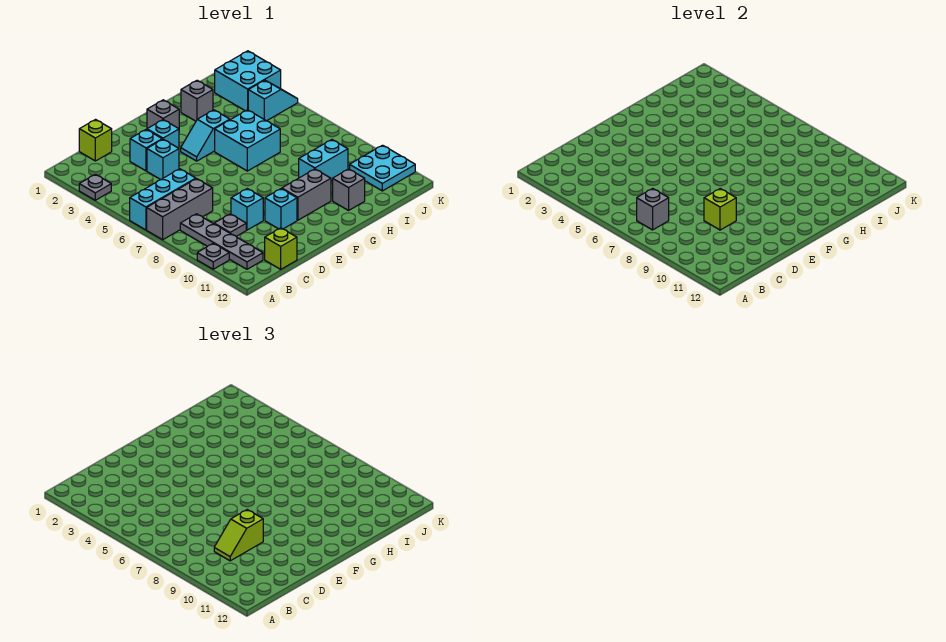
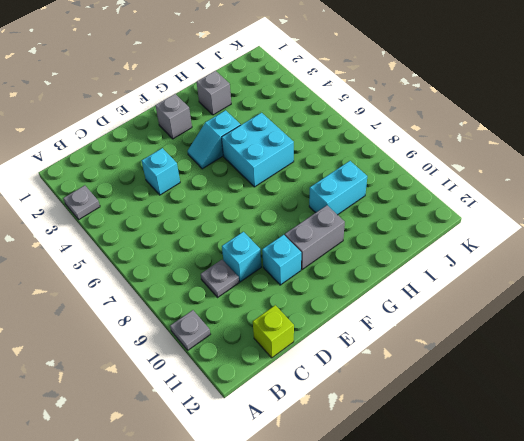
none -> cyan 1x3 brick [130,169,196,230]
none -> grey 1x3 brick [147,179,213,240]
none -> grey 1x4 plate [180,214,263,269]

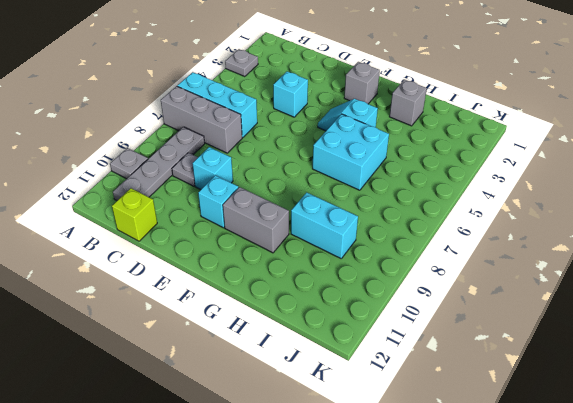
none -> lime 1x1 brick [79,120,112,161]
none -> cyan 1x1 brick [130,129,162,171]
none -> cyan 1x1 brick [147,120,179,148]

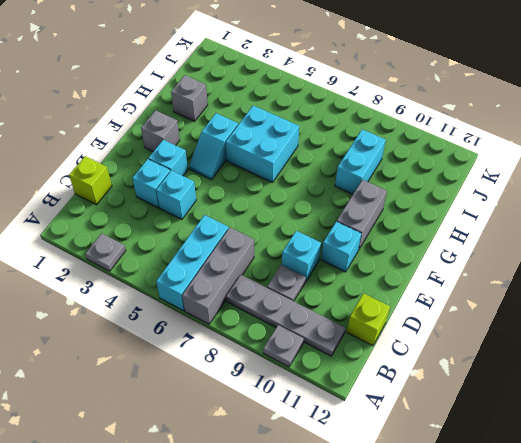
none -> grey 1x1 brick [333,169,365,210]
none -> cyan 2x2 brick [215,51,281,111]
none -> cyan 1x2 slope [248,80,298,121]

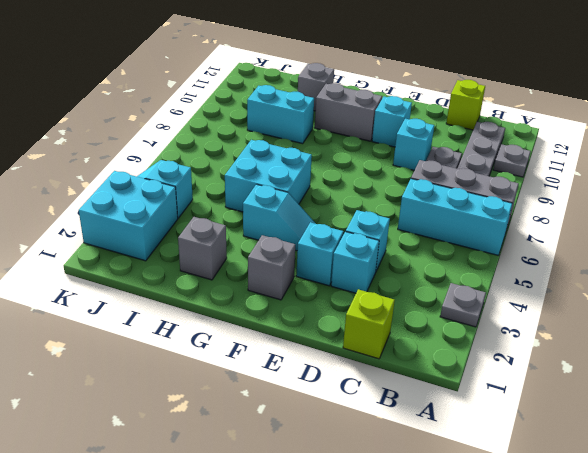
none -> cyan 2x2 plate [350,145,415,191]
none -> grey 1x1 brick [637,188,669,230]
none -> lime 1x1 brick [704,189,736,230]

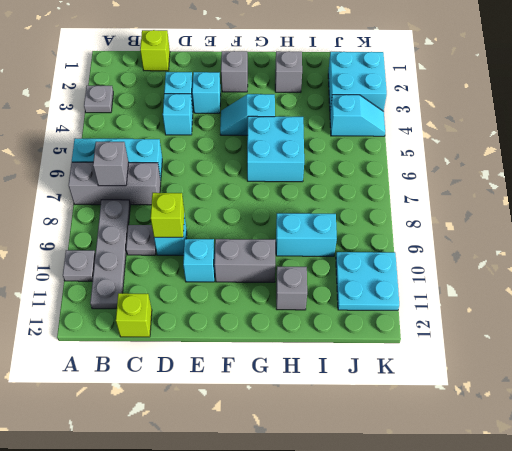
none -> lime 1x2 slope [214,510,263,561]

